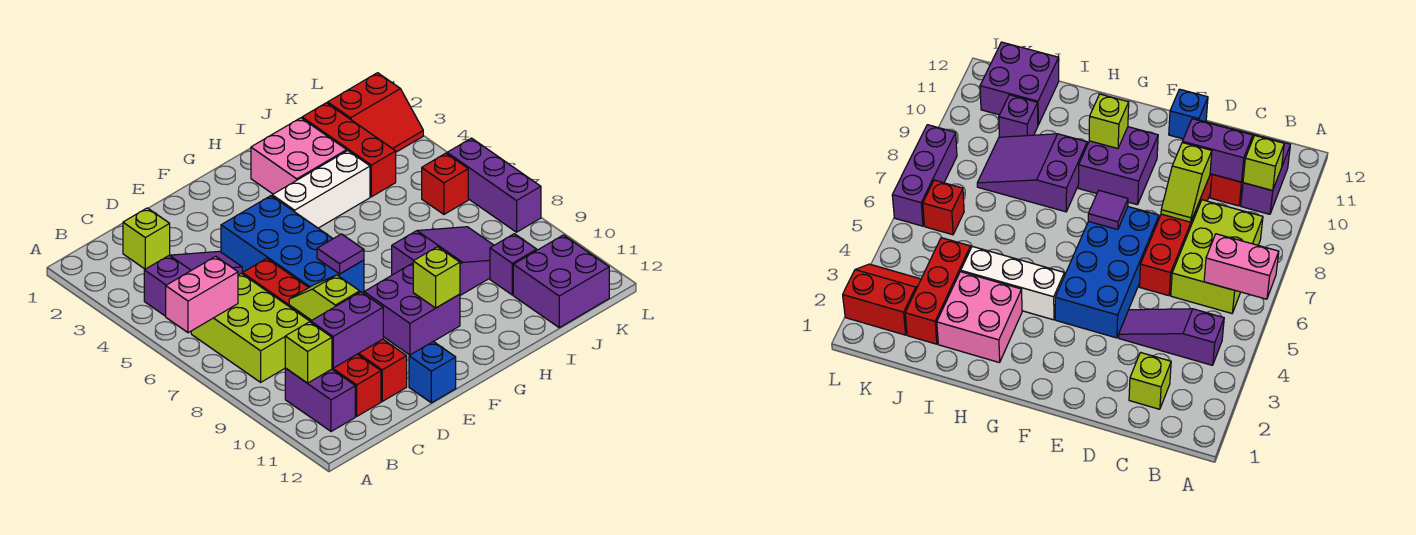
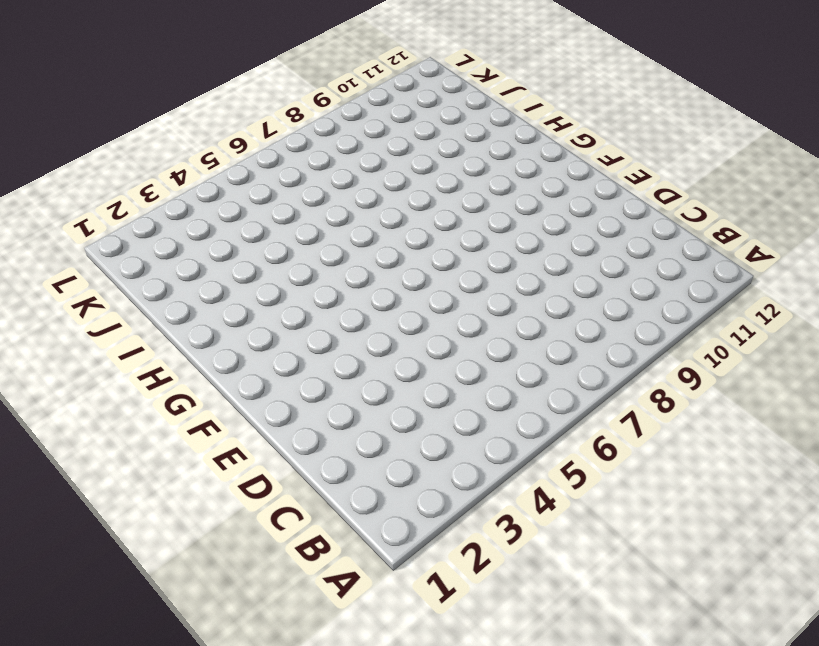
none -> purple 1x3 slope [144,251,242,316]
none -> lime 2x3 brick [191,273,310,382]
none -> purple 1x2 brick [285,368,355,432]

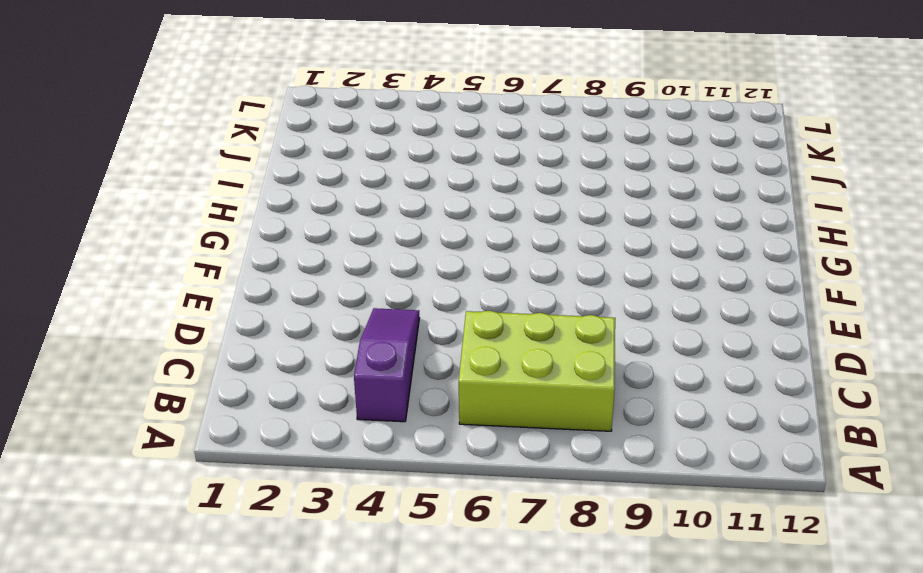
none -> purple 1x2 brick [285,368,355,432]
none -> lime 1x1 brick [123,208,170,269]
none -> red 1x2 brick [332,354,381,416]

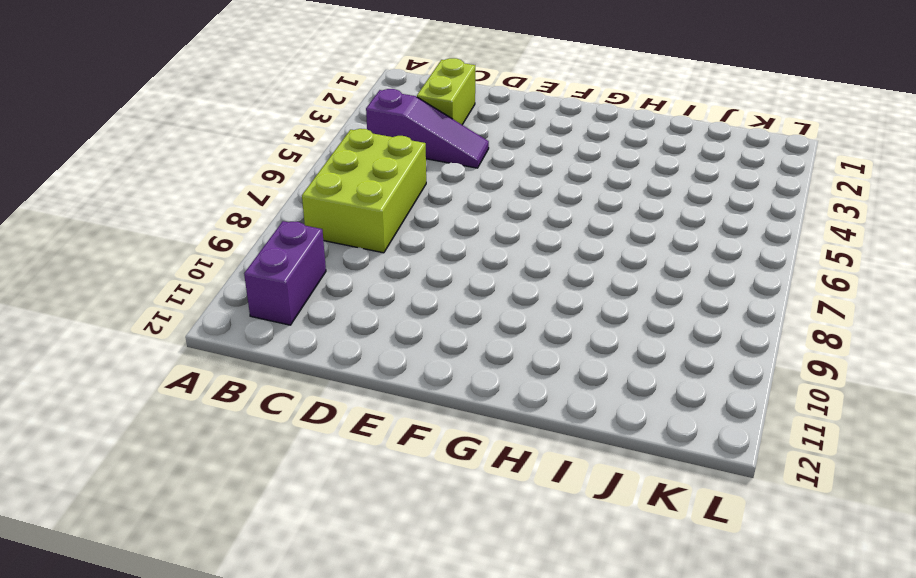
lime 1x2 brick [417,58,475,125] -> lime 1x1 brick [123,208,170,269]
none -> red 1x2 brick [332,354,381,416]
none -> red 1x6 brick [242,258,407,401]
none -> blue 2x4 brick [221,196,364,293]

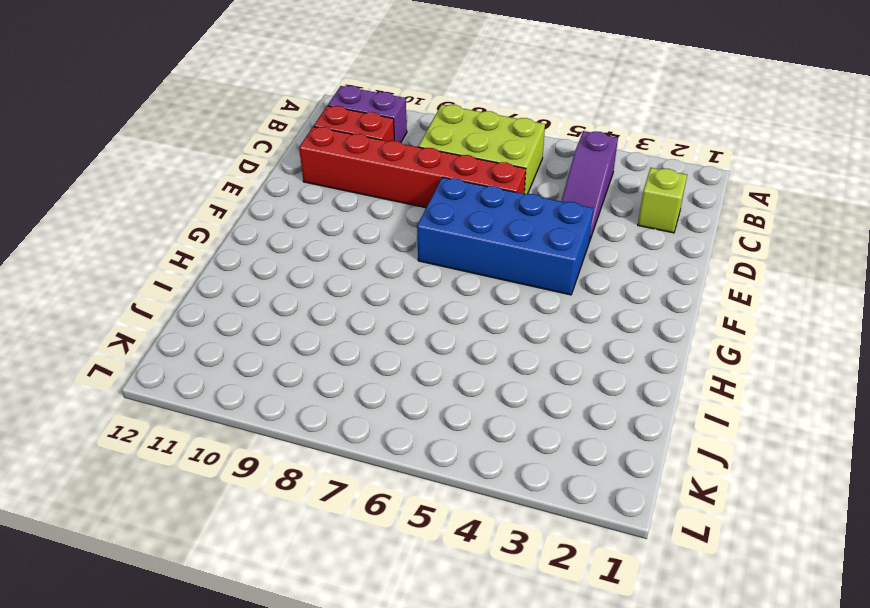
none -> blue 1x1 brick [409,342,456,403]
none -> purple 2x2 brick [364,263,460,355]
none -> white 1x3 brick [272,151,370,228]

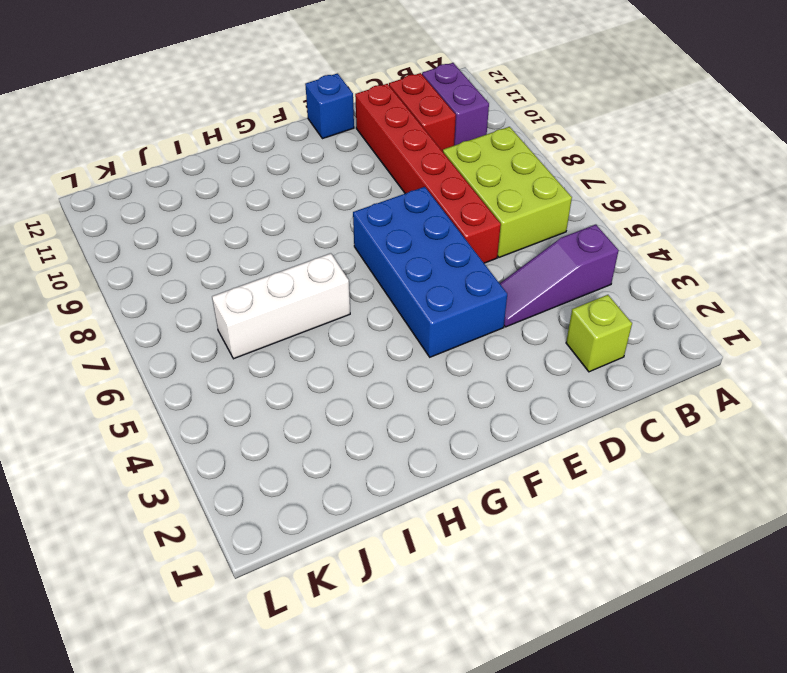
white 1x3 brick [212,253,350,359] -> white 1x3 brick moved to [272,151,370,228]
none -> purple 2x2 brick [364,263,460,355]
none -> pink 2x2 brick [251,118,347,194]
none -> purple 2x3 slope [392,227,494,295]

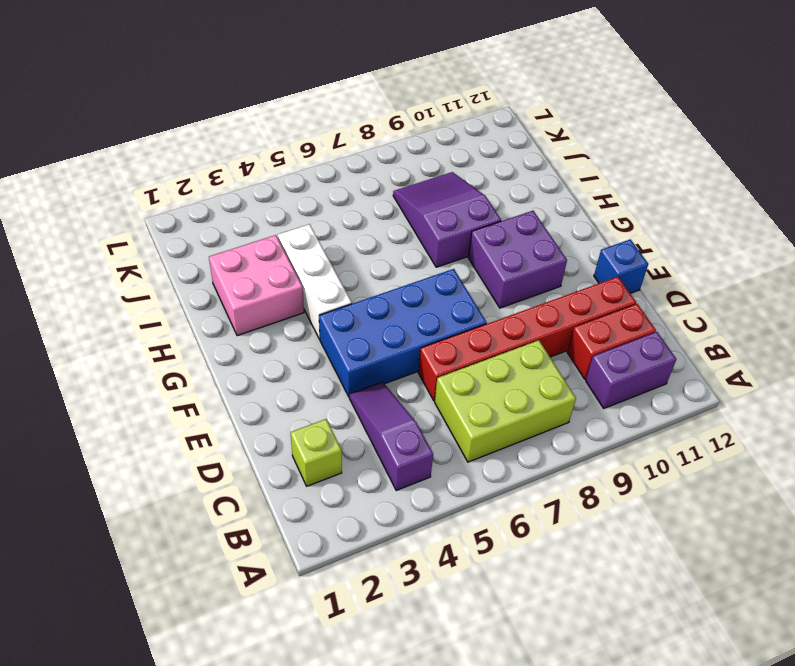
none -> red 1x3 brick [302,103,396,197]
none -> purple 1x1 brick [490,234,537,295]
none -> purple 2x2 brick [513,235,609,328]

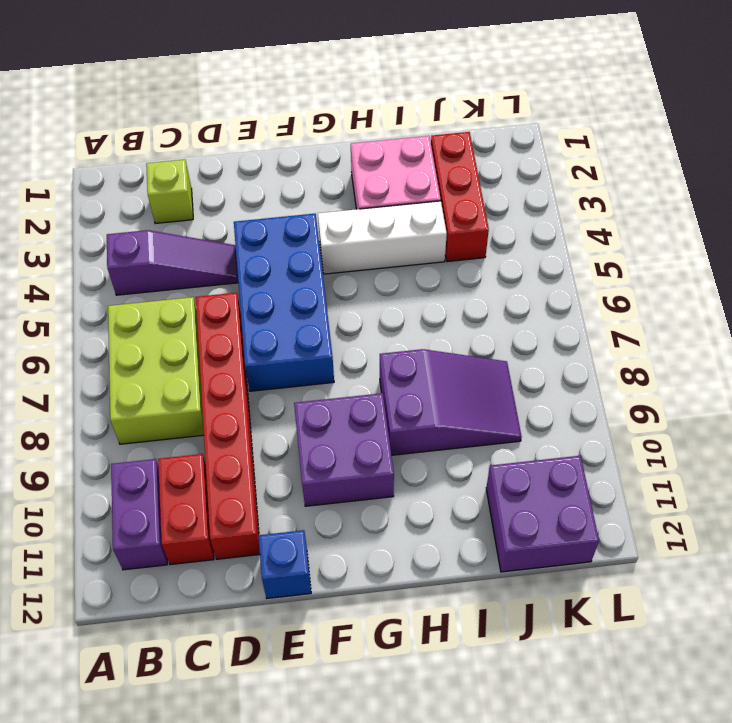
none -> purple 1x1 brick [490,234,537,295]
none -> red 2x2 slope [328,73,423,152]
none -> red 1x1 brick [422,153,468,214]

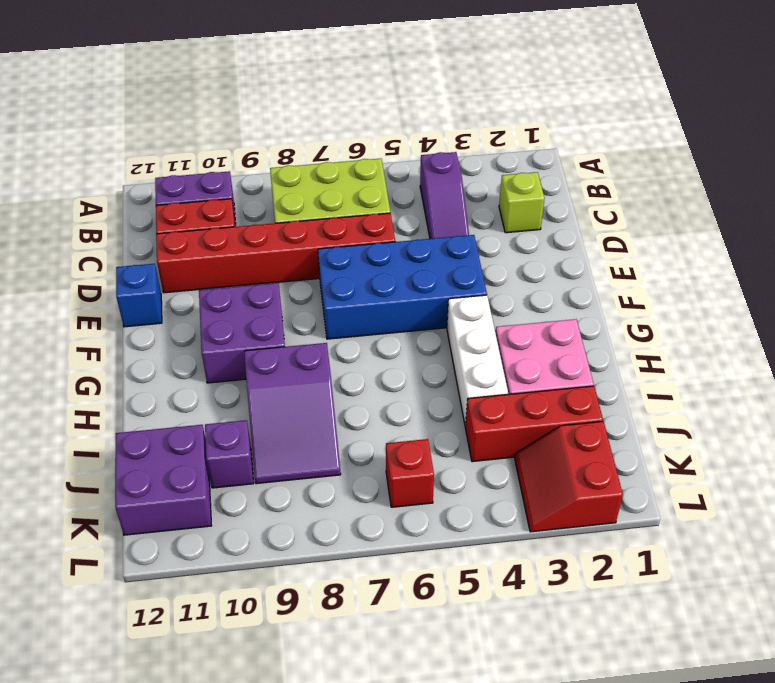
none -> purple 1x3 brick [447,138,541,232]
none -> pink 1x2 brick [166,256,238,333]
none -> lime 1x1 brick [285,322,332,383]

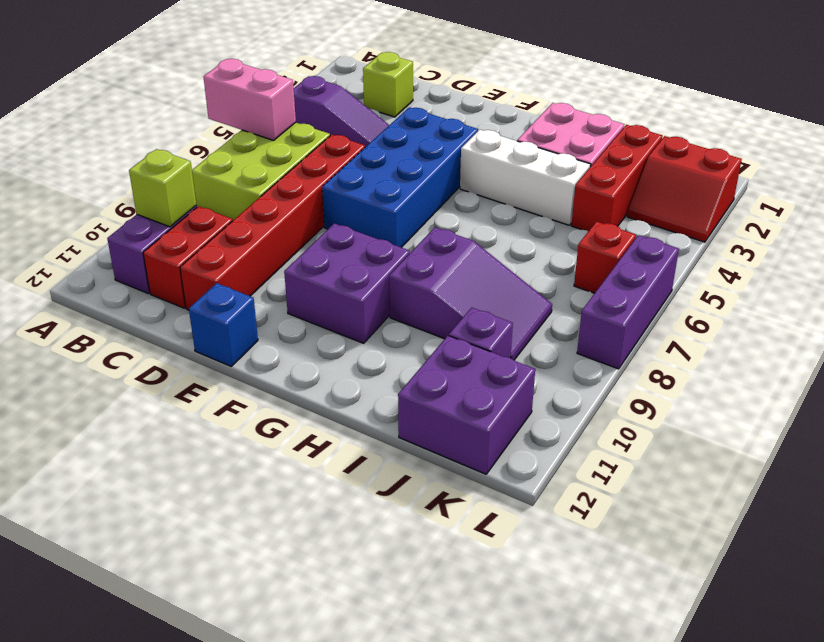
none -> purple 1x2 brick [311,292,383,368]
none -> lime 1x2 slope [289,275,360,320]
none -> purple 1x1 tile [317,234,364,274]

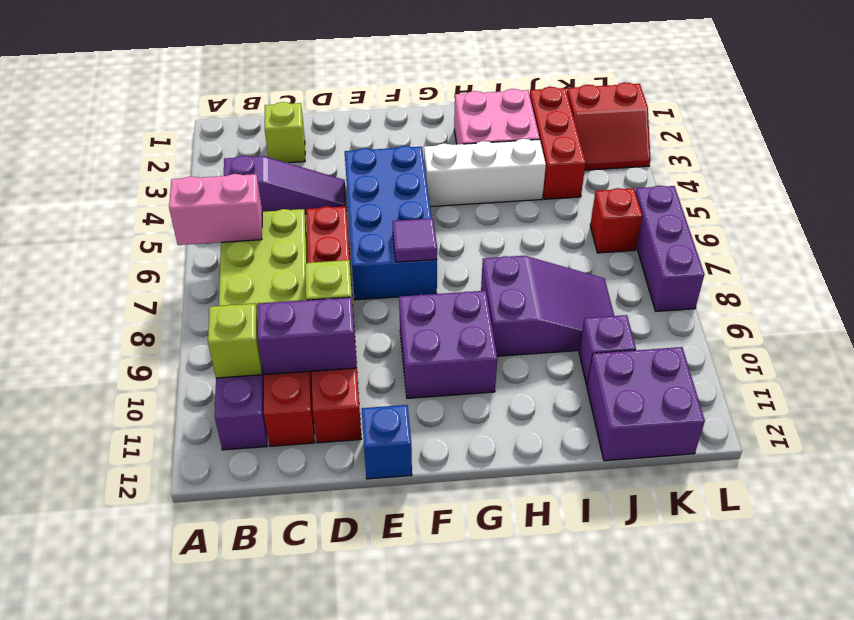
none -> lime 1x1 brick [413,247,460,308]

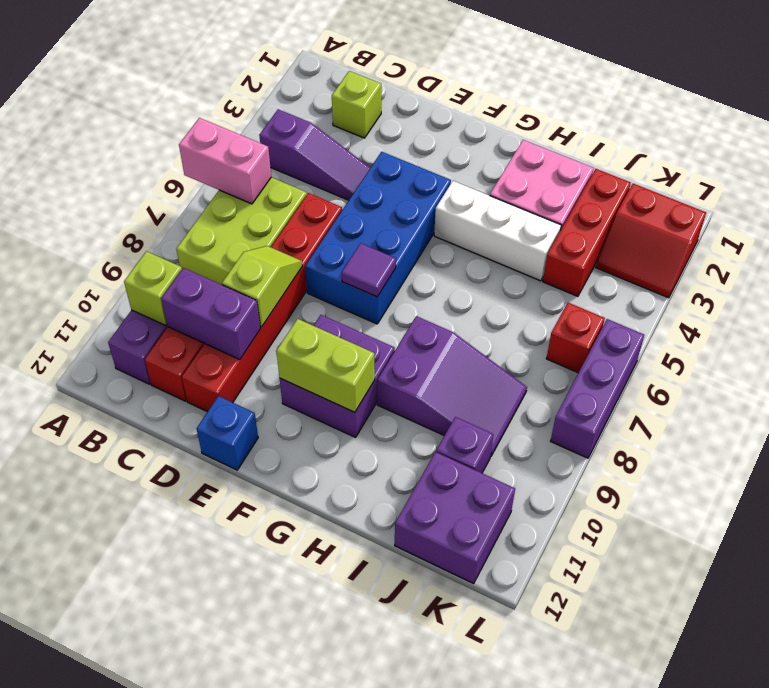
lime 1x2 brick [276,319,375,412] -> lime 1x1 brick [413,247,460,308]

